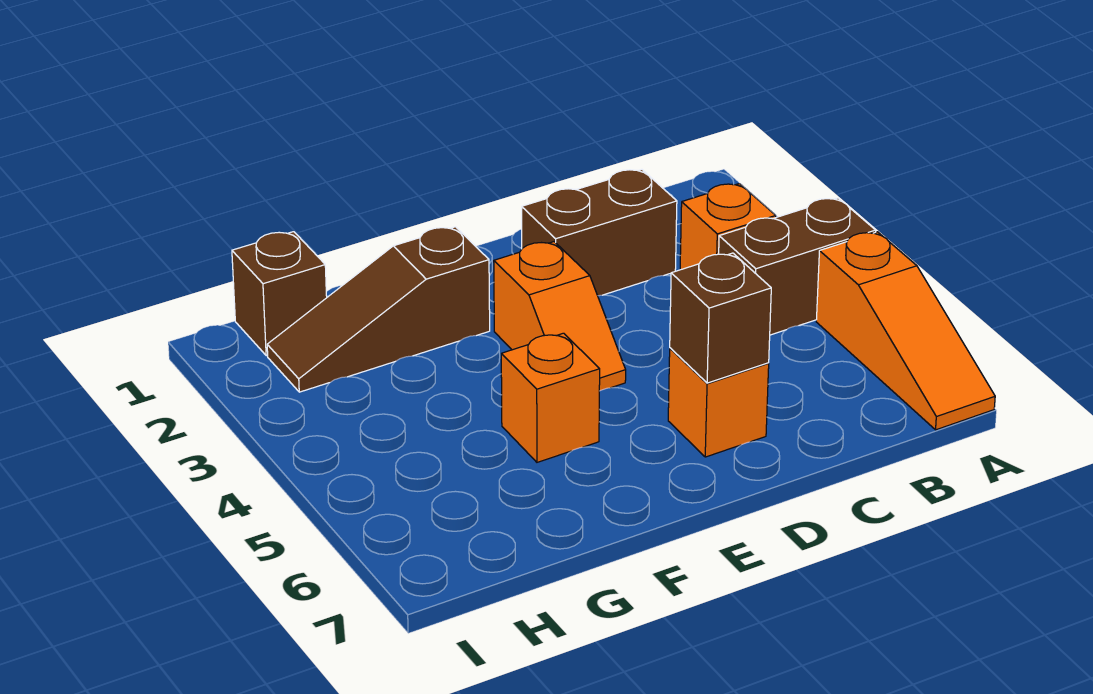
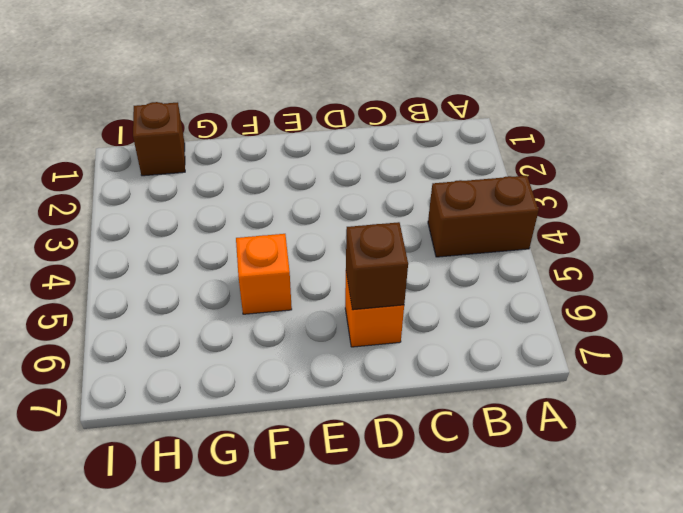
none -> orange 1x3 slope [816,232,995,430]
none -> orange 1x1 brick [680,184,776,270]

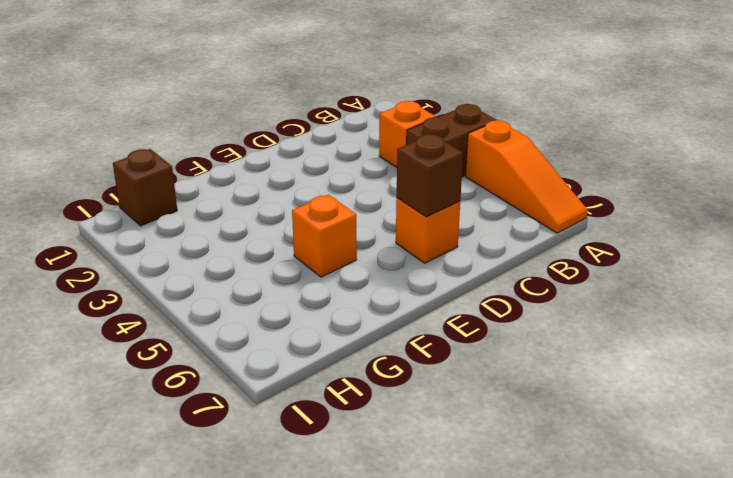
none -> brown 1x2 brick [522,169,677,296]
none -> orange 1x2 slope [494,242,626,391]

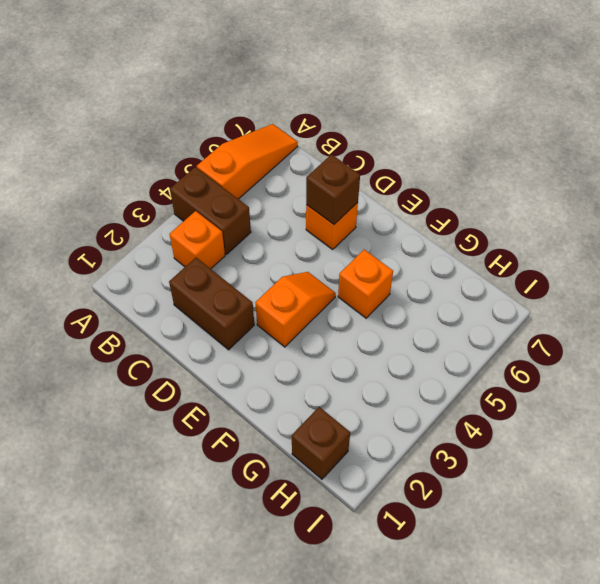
none -> brown 1x3 slope [267,227,490,392]

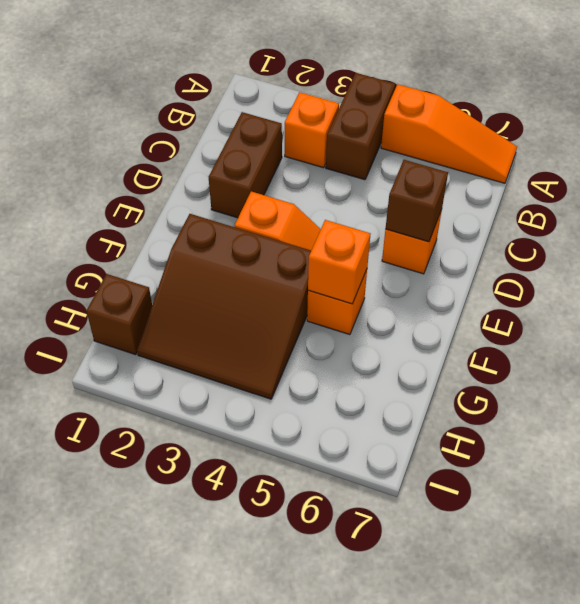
brown 3x3 slope [137,214,311,399] -> brown 1x3 slope [267,227,490,392]
orange 1x1 brick [308,220,371,304] -> none

